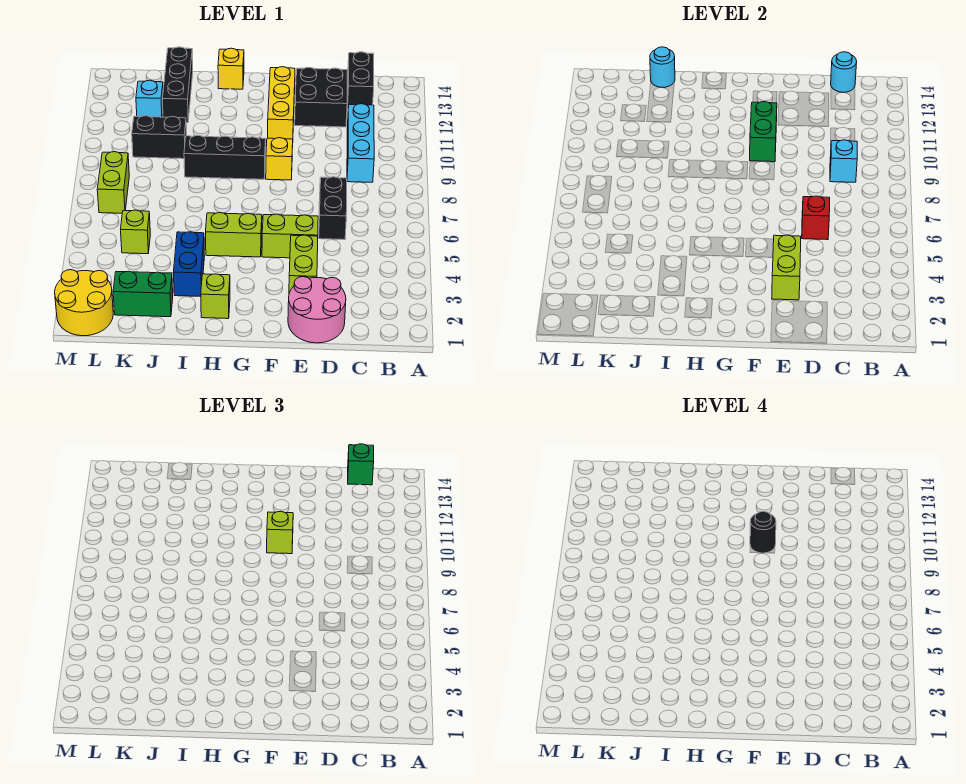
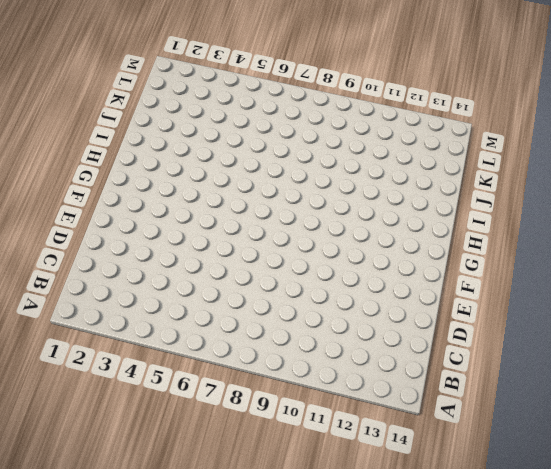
none -> cyan 1x3 brick [347,104,374,182]
none -> black 1x2 brick [347,52,374,105]
none -> pink 2x2 round brick [288,277,346,343]
none -> black 1x2 brick [319,177,347,240]

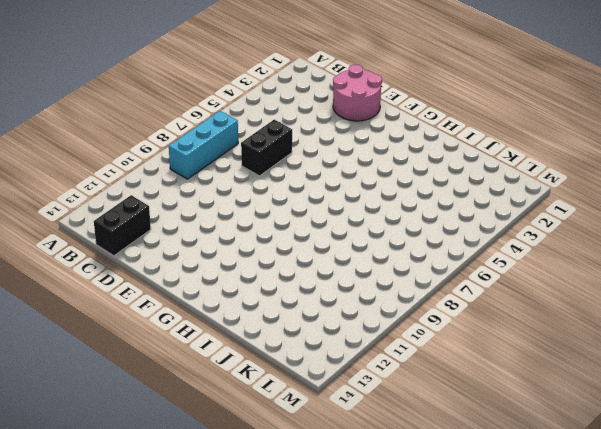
cyan 1x3 brick [169,111,238,179] -> cyan 1x3 brick moved to [347,104,374,182]
none -> black 2x2 brick [295,67,347,127]
none -> lime 1x2 brick [289,235,318,293]
none -> lime 1x2 brick [262,214,318,258]
none -> yellow 1x1 brick [266,138,293,180]

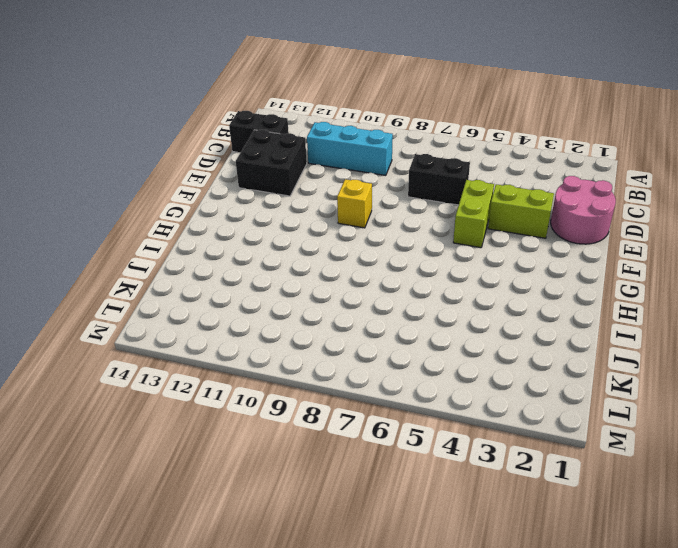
none -> yellow 1x3 brick [268,67,295,139]
none -> lime 1x2 brick [206,213,262,257]
none -> black 1x3 brick [184,135,266,179]
none -> lime 1x1 brick [201,274,230,319]

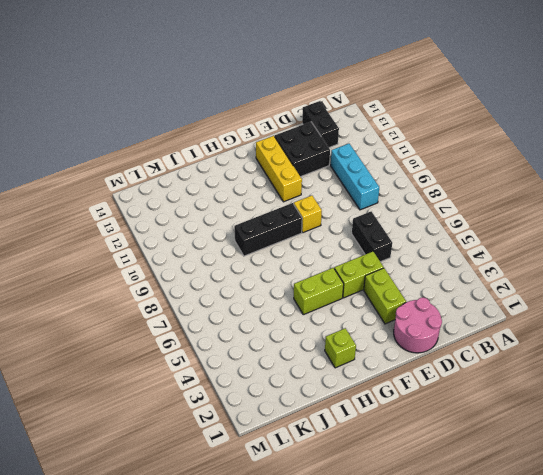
none -> yellow 1x1 brick [218,48,244,89]
none -> blue 1x2 brick [173,232,205,297]
none -> green 1x2 brick [113,271,173,317]
none -> black 1x2 brick [132,116,186,159]

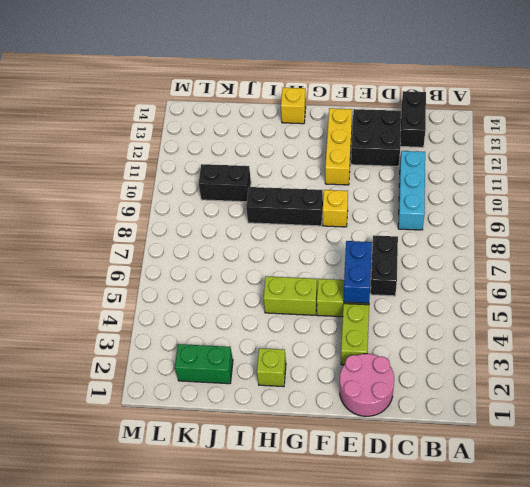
blue 1x2 brick [344,241,372,303] -> blue 1x2 brick moved to [173,232,205,297]
none -> black 1x3 brick [162,47,193,123]
none -> lime 1x1 brick [121,210,150,254]
none -> cyan 1x1 brick [136,80,163,117]
none -> yellow 2x2 round brick [55,270,113,336]

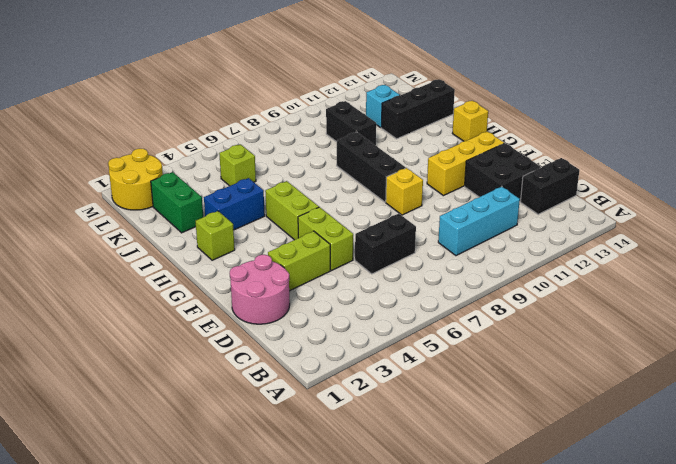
none -> lime 1x2 brick [97,152,129,213]
none -> cyan 1x1 brick [830,140,857,182]
none -> cyan 1x1 round brick [831,52,857,92]
none -> red 1x1 brick [802,196,830,240]

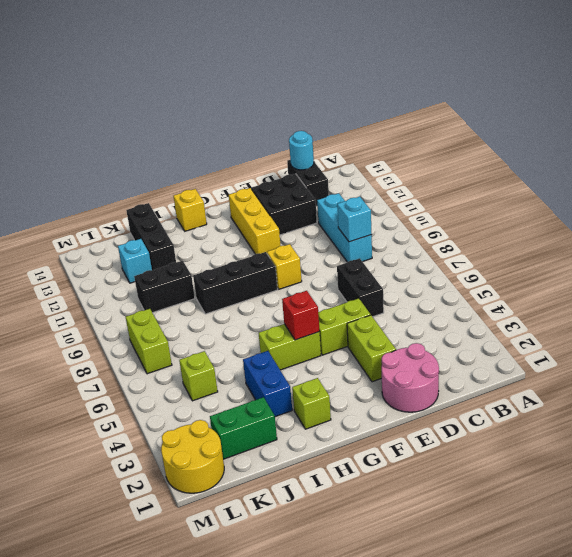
red 1x1 brick [282,291,320,340] -> red 1x1 brick moved to [802,196,830,240]
none -> lime 1x2 brick [772,235,801,300]
none -> green 1x2 brick [750,102,777,162]
none -> cyan 1x1 round brick [650,47,675,87]
none -> green 1x1 brick [348,444,374,485]

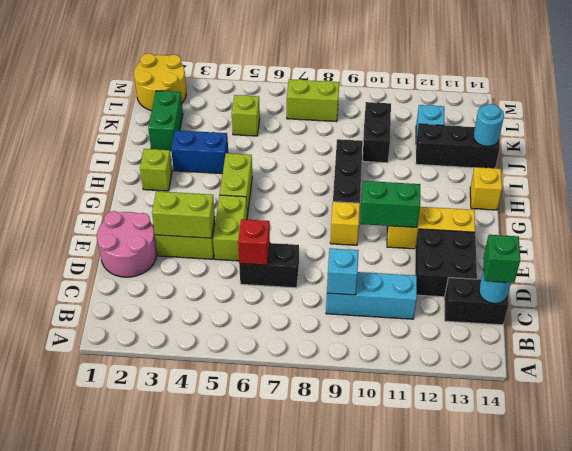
none -> lime 1x1 brick [267,511,293,554]
none -> black 1x1 round brick [750,511,776,553]

